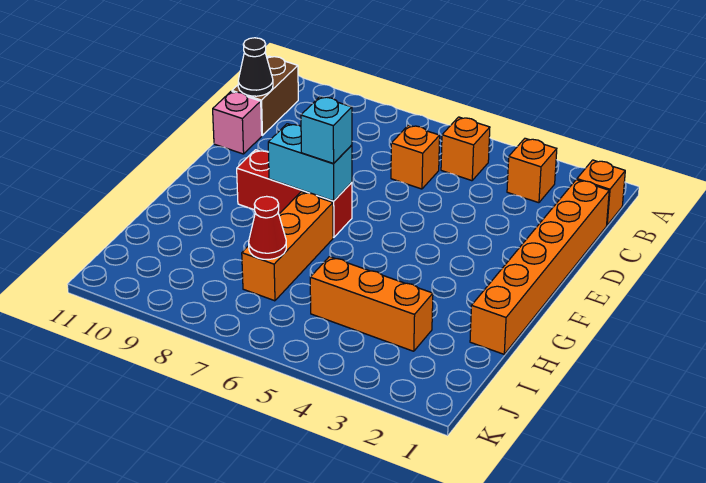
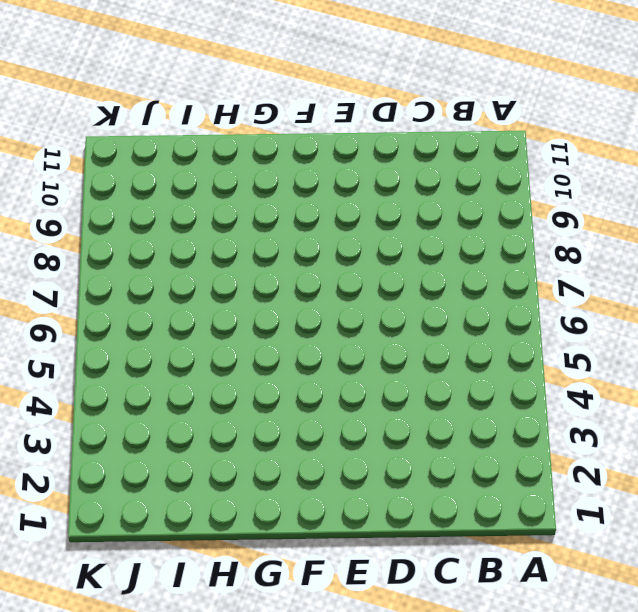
none -> orange 1x1 brick [577,160,625,225]
none -> orange 1x1 brick [507,138,557,203]
none -> orange 1x1 brick [441,117,490,181]

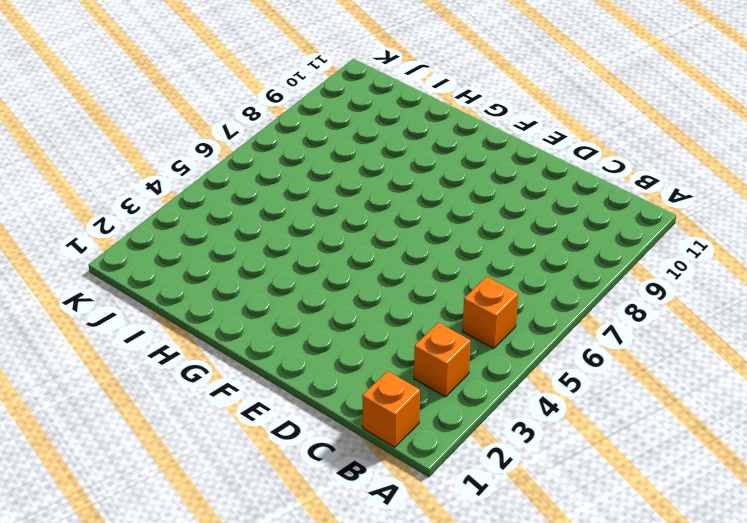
none -> brown 1x2 brick [232,56,298,136]
none -> orange 1x6 brick [470,180,609,354]
none -> orange 1x1 brick [391,125,440,189]

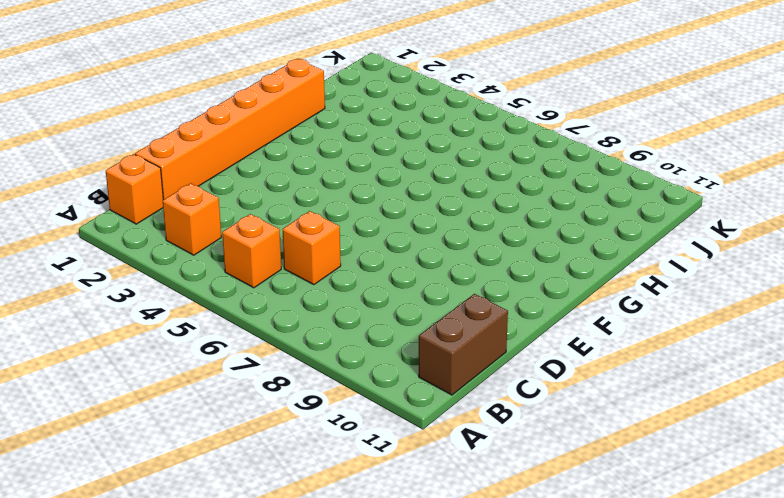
none -> pink 1x1 brick [213,92,262,154]
none -> red 1x3 brick [237,150,352,237]
none -> orange 1x3 brick [242,192,333,301]

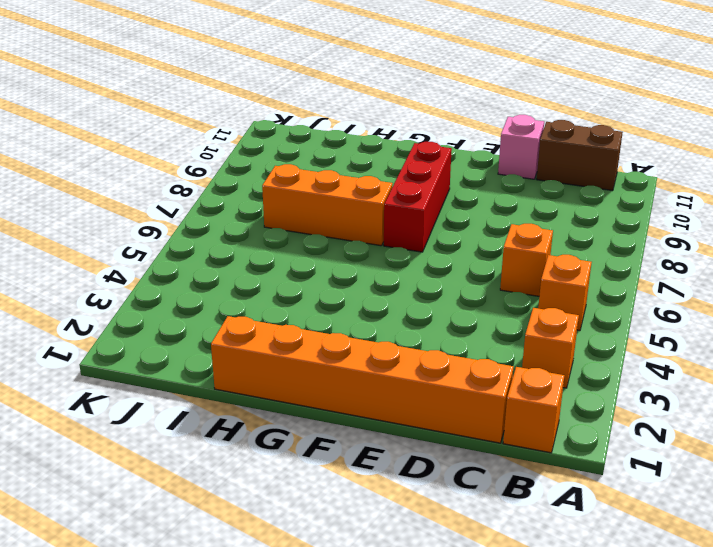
none -> orange 1x3 brick [310,257,433,351]
none -> black 1x1 cone [238,38,273,96]
none -> cyan 1x2 brick [268,124,352,201]

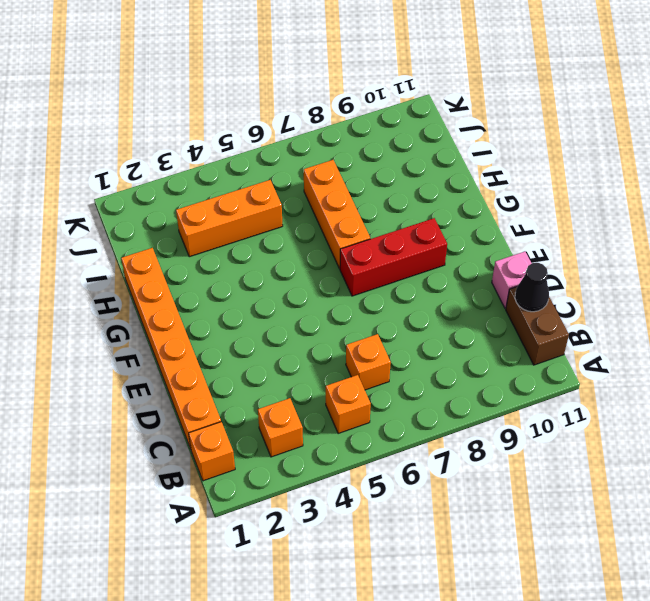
none -> cyan 1x2 brick [268,124,352,201]
none -> red 1x1 cone [249,196,286,259]
none -> cyan 1x1 brick [301,97,352,163]

